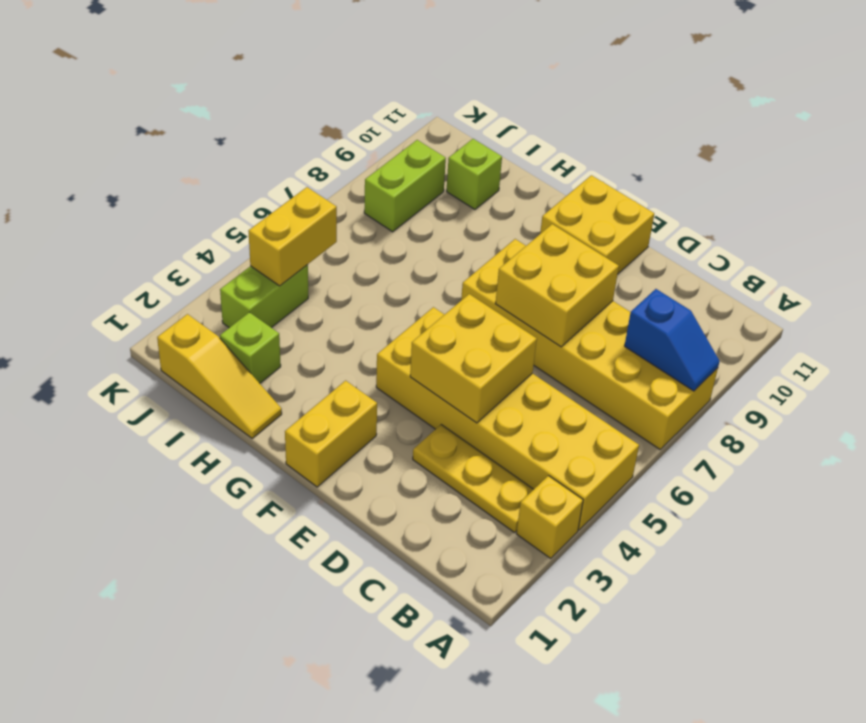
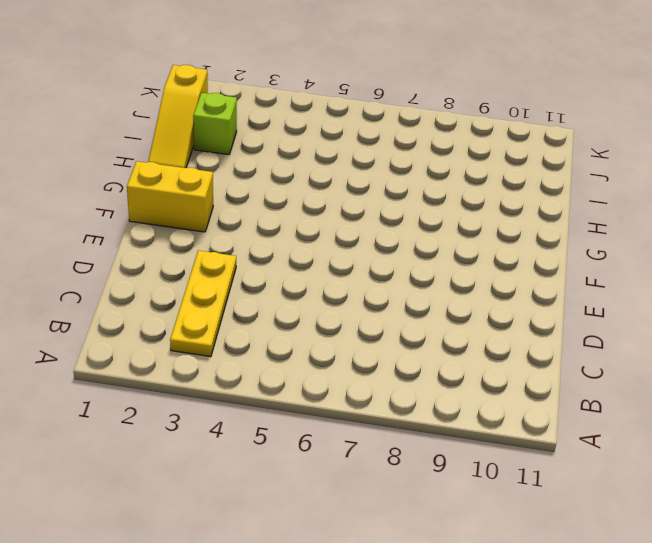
none -> yellow 1x1 brick [516,476,583,558]
none -> yellow 2x6 brick [376,307,639,530]
none -> yellow 2x6 brick [461,239,718,449]

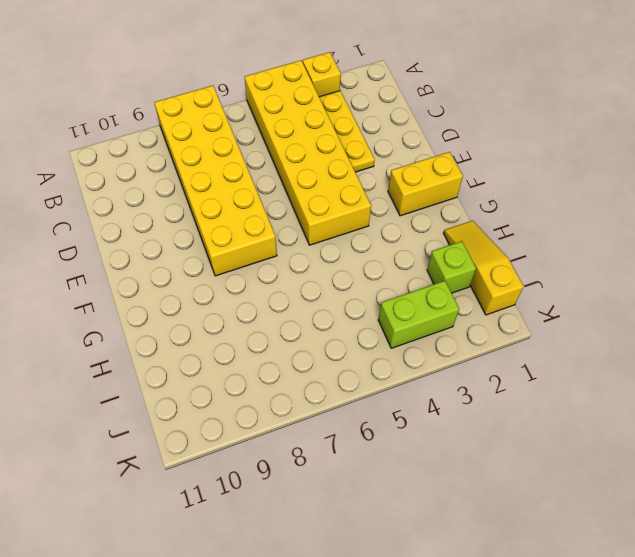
none -> yellow 2x2 brick [540,175,654,274]
none -> lime 1x1 brick [446,139,502,209]
none -> lime 1x2 brick [364,140,446,232]

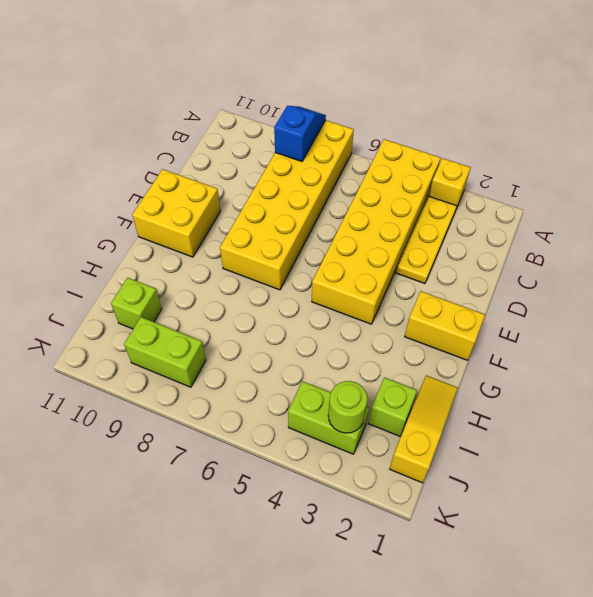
lime 1x1 round brick [328,381,368,433] -> none
none -> yellow 2x2 brick [410,294,537,423]
none -> yellow 2x2 brick [495,224,619,347]
none -> yellow 1x2 brick [248,187,337,286]

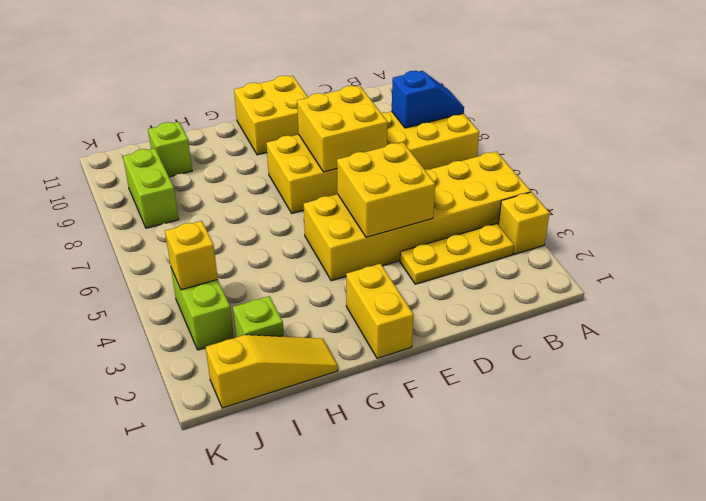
yellow 1x1 brick [165,221,218,290] -> yellow 1x2 brick [248,187,337,286]

